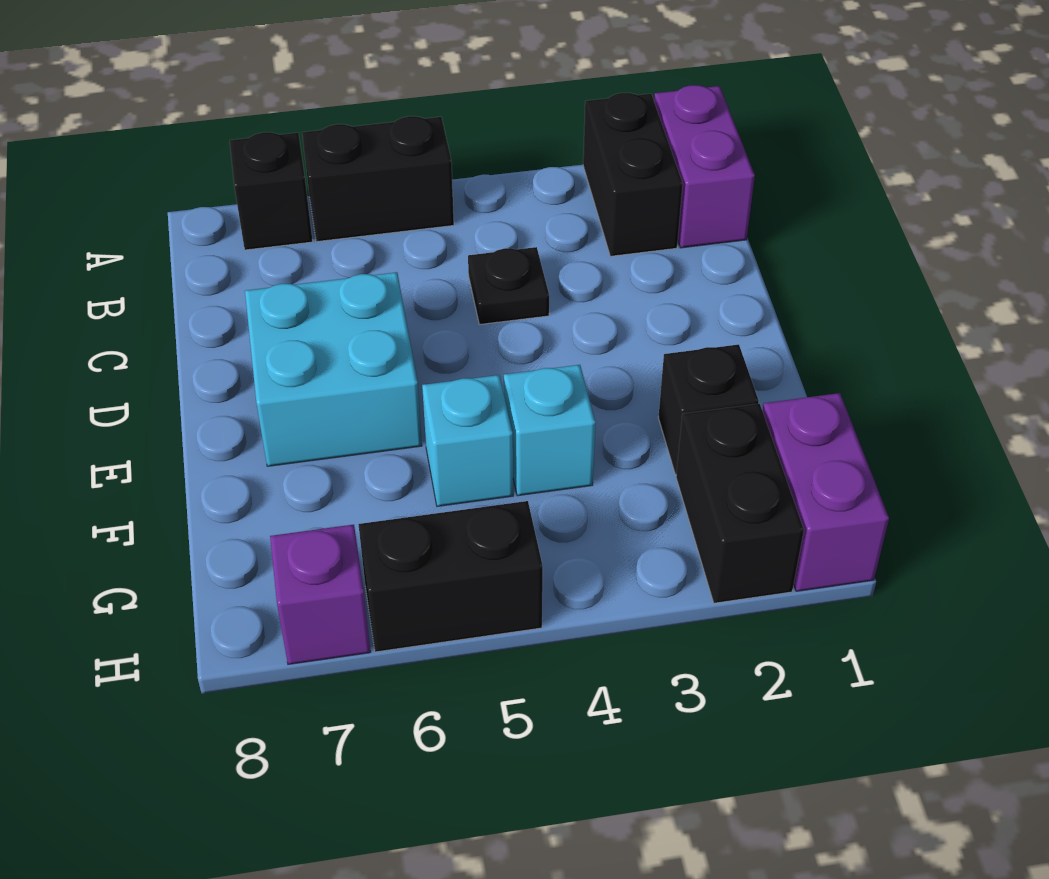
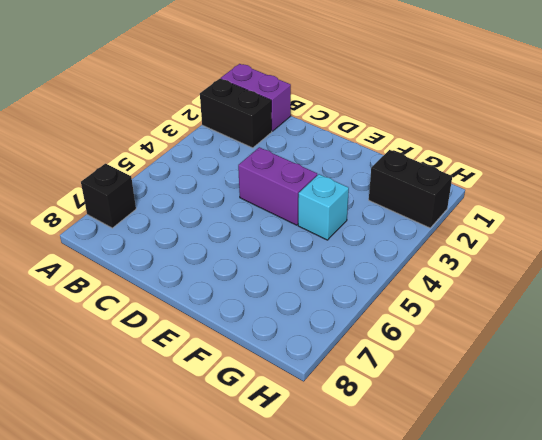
purple 1x2 brick [238,147,317,225] -> purple 1x2 brick moved to [762,393,889,591]
none -> black 1x2 brick [302,116,454,242]
none -> black 1x1 plate [468,247,549,324]
none -> cyan 2x2 brick [245,272,422,466]

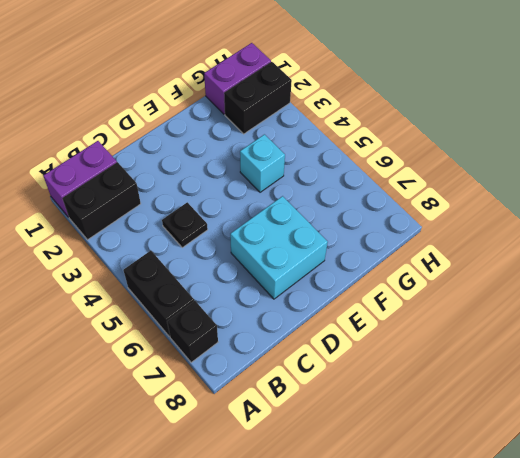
none -> black 1x1 brick [658,344,759,474]
none -> cyan 1x1 brick [422,375,513,506]
none -> black 1x2 brick [358,501,543,652]

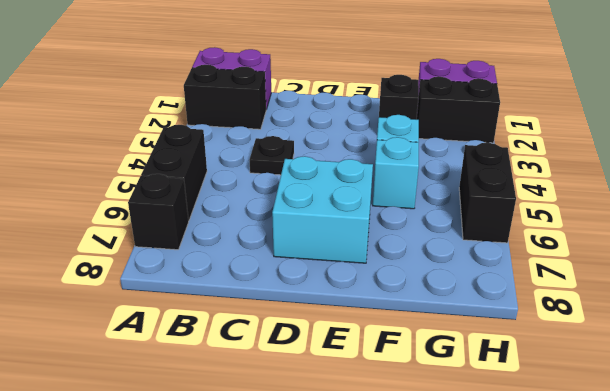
none -> purple 1x1 brick [270,525,371,664]

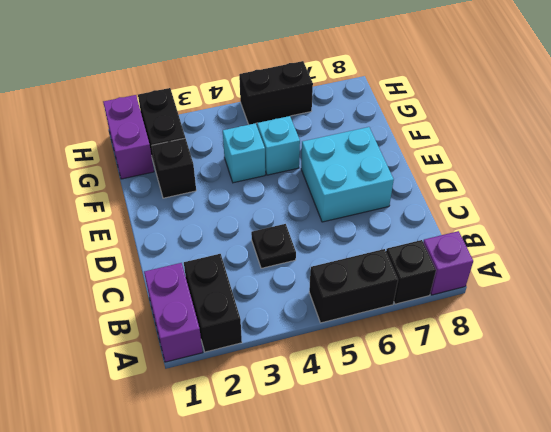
purple 1x1 brick [423,231,473,295] -> purple 1x1 brick moved to [270,525,371,664]

